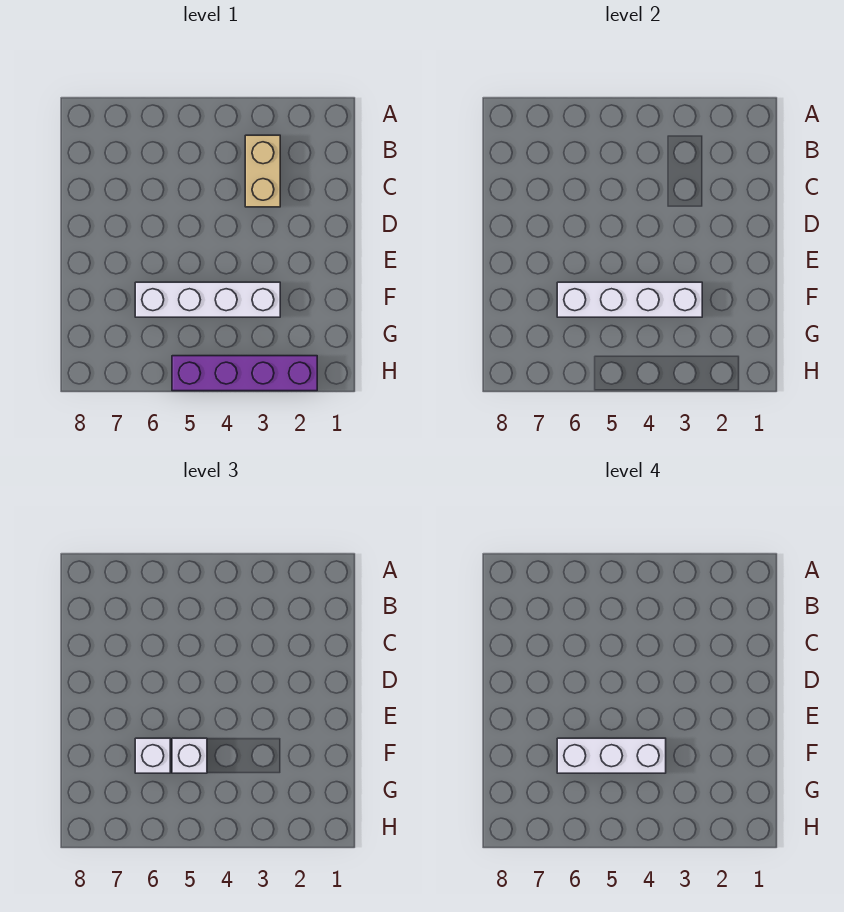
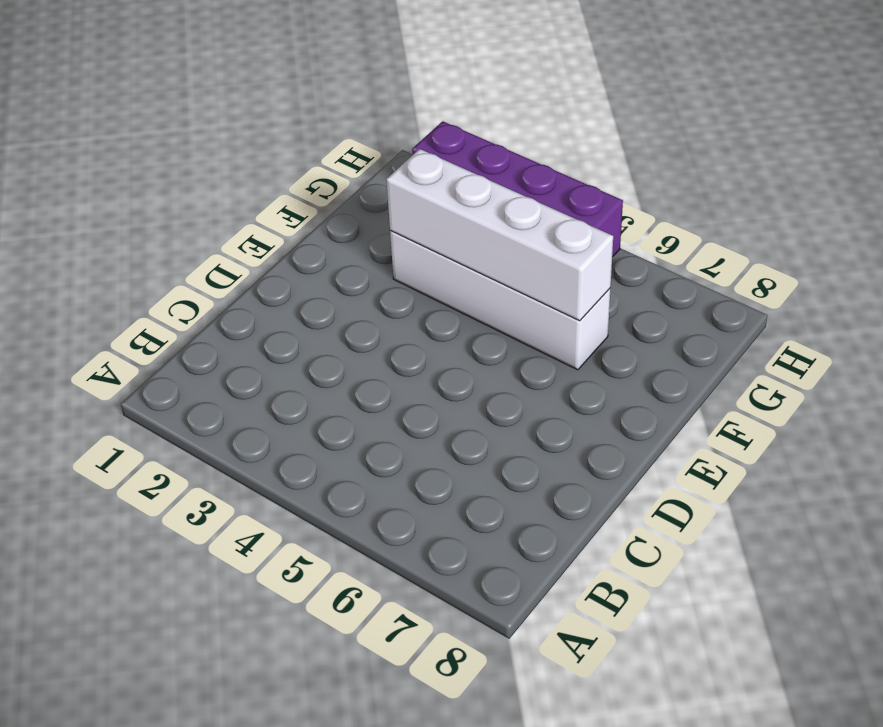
none -> tan 1x2 brick [245,135,280,207]
none -> white 1x1 brick [172,738,207,773]

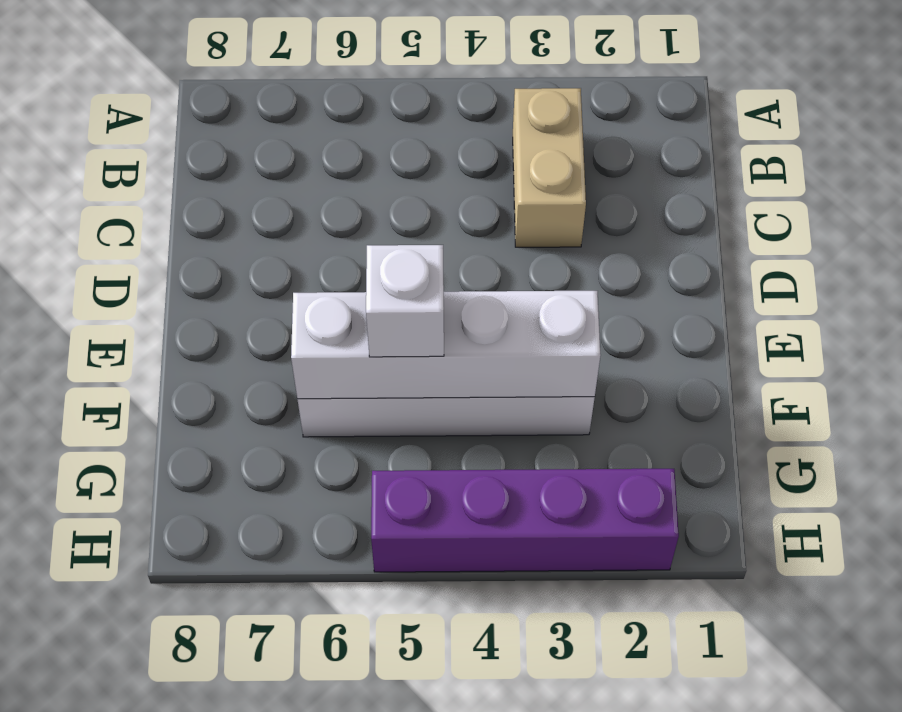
none -> white 1x1 brick [135,738,170,773]
none -> white 1x3 brick [557,738,666,773]

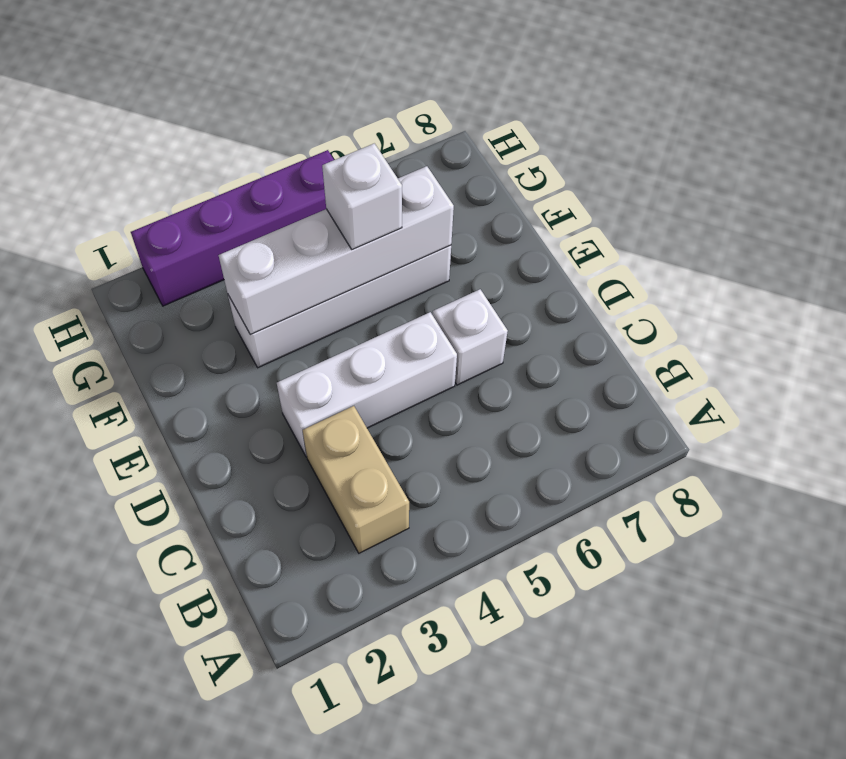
white 1x3 brick [277,312,457,457] -> white 1x3 brick moved to [557,738,666,773]
white 1x1 brick [433,289,508,385] -> white 1x1 brick moved to [135,738,170,773]

